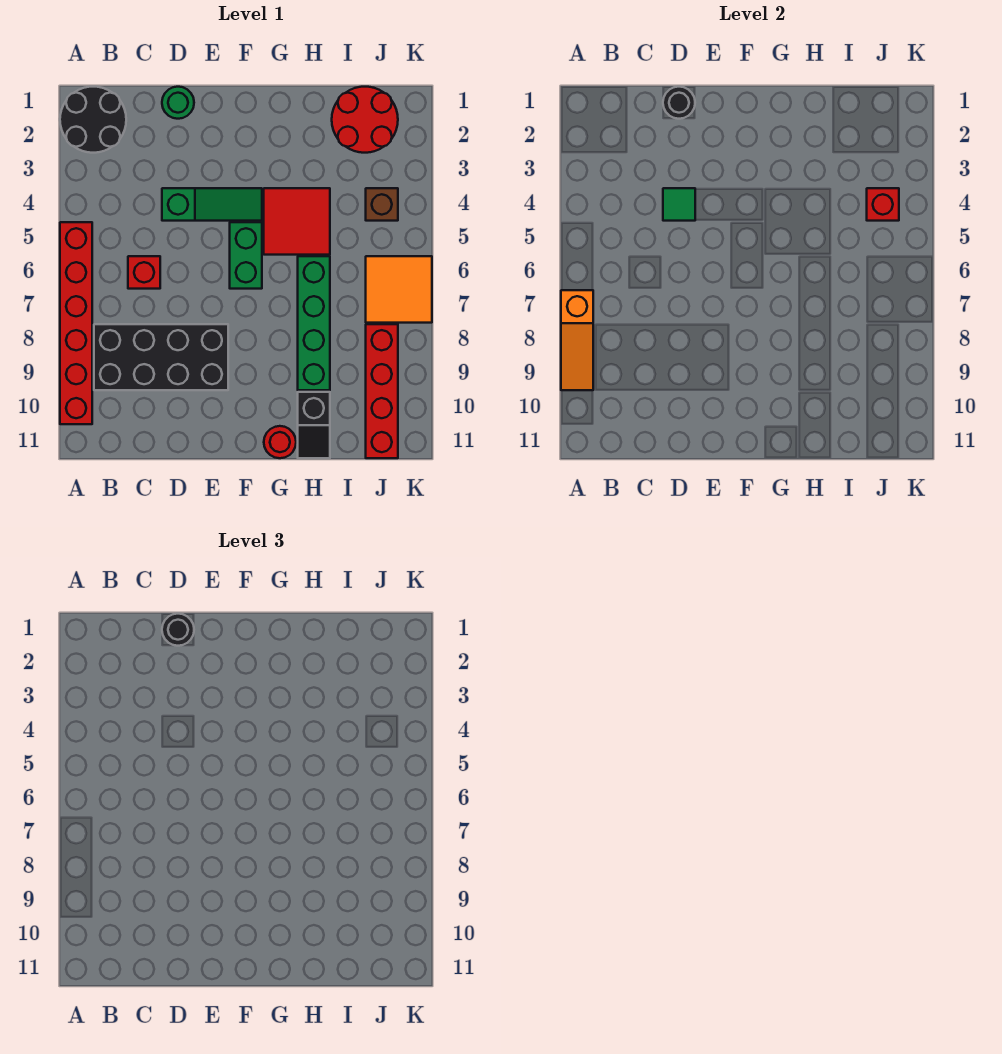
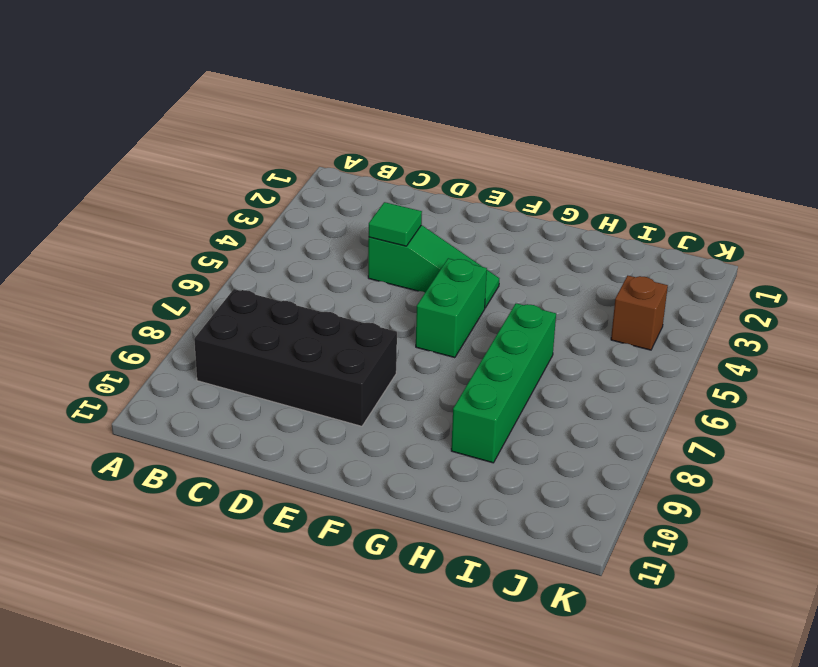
none -> black 2x2 round brick [60,87,126,153]
none -> red 1x6 brick [60,222,92,424]
none -> red 1x1 brick [128,256,160,289]

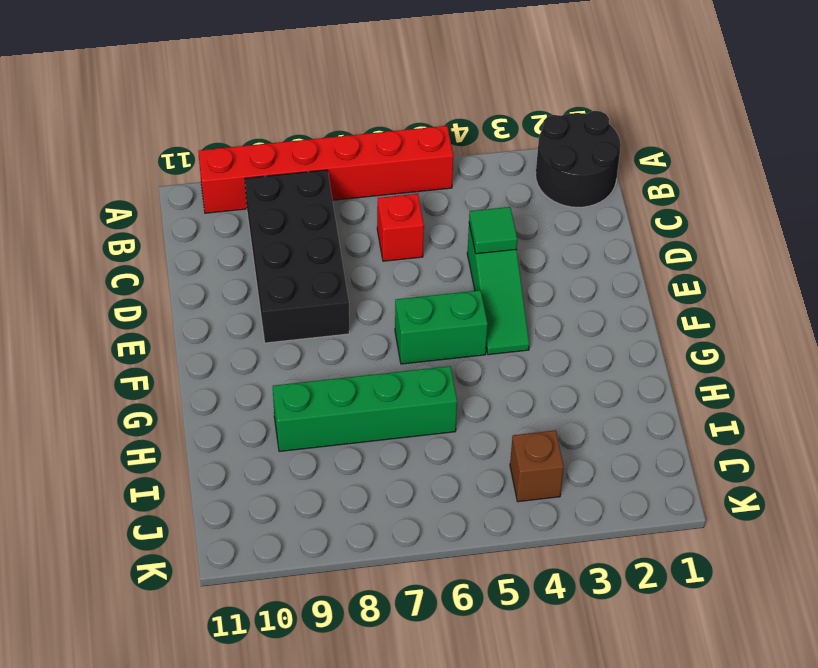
none -> green 1x1 round brick [162,87,194,119]
none -> red 2x2 tile [264,188,330,255]
none -> red 1x1 round brick [264,426,296,458]

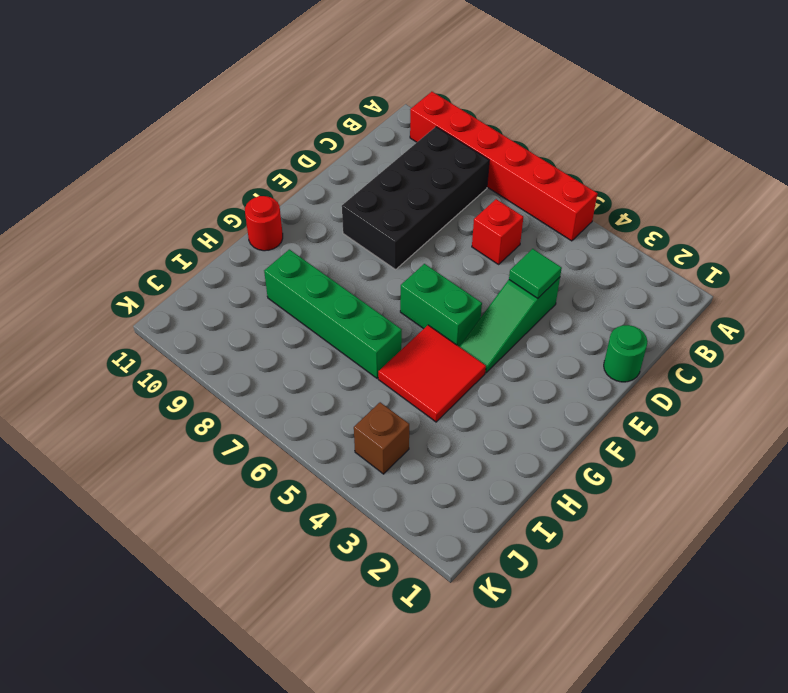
none -> black 2x2 round brick [60,87,126,153]
none -> black 1x2 slope [298,392,330,458]
none -> red 2x2 round brick [332,87,398,153]

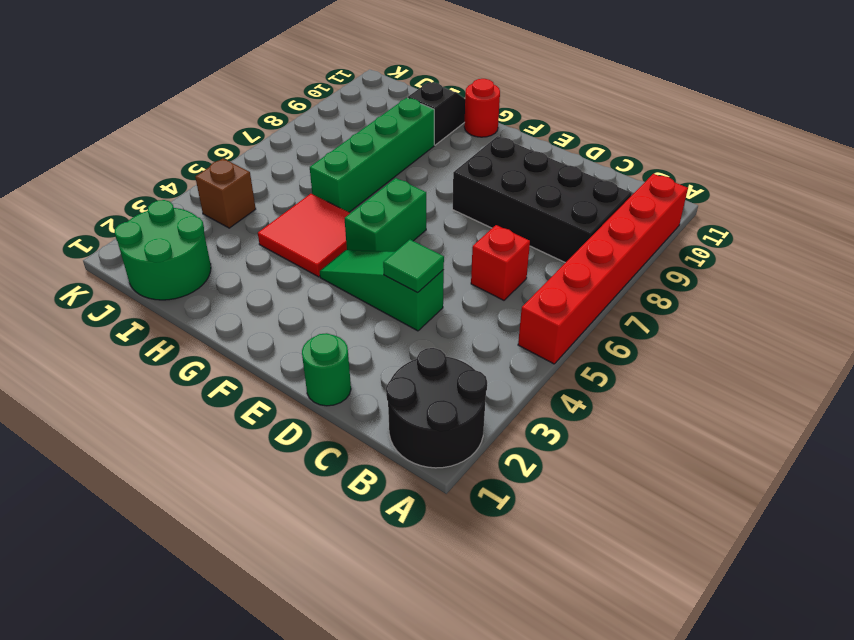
green 2x2 round brick [115,200,211,300] -> red 2x2 round brick [332,87,398,153]
none -> orange 2x2 tile [366,256,432,323]
none -> red 1x4 brick [366,324,398,458]
none -> orange 1x3 slope [561,290,593,390]

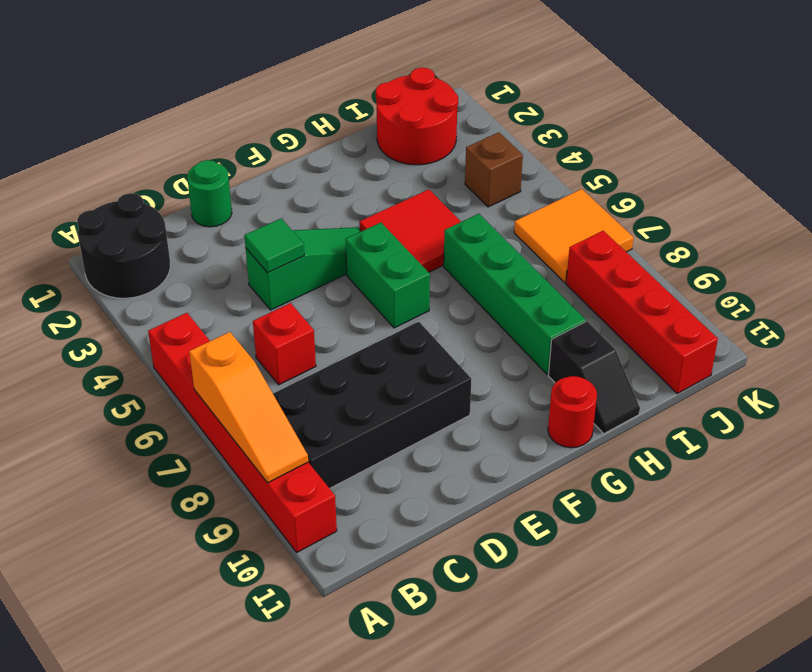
none -> black 1x1 round brick [663,87,695,119]
none -> red 1x1 brick [867,188,899,221]
none -> black 1x1 round brick [162,614,194,646]

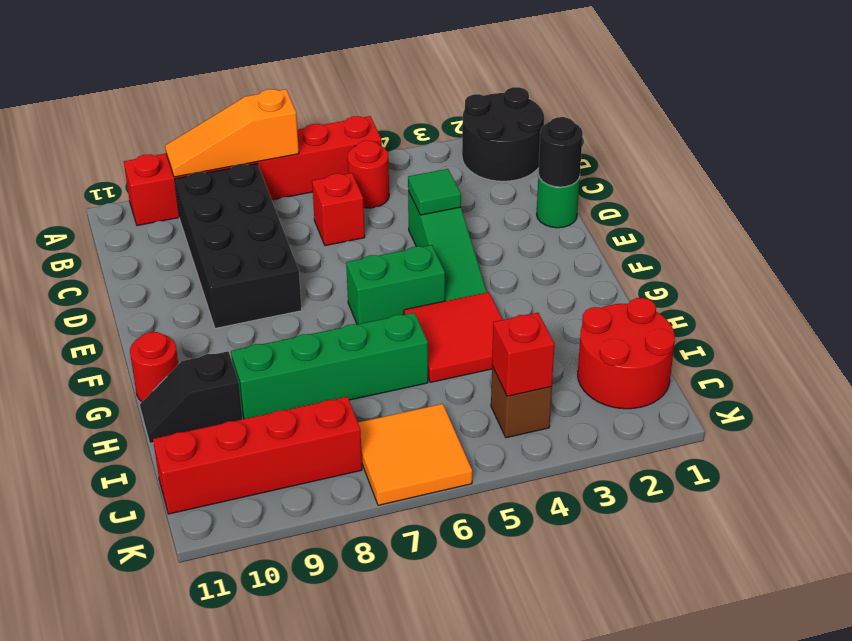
red 1x1 round brick [348,141,389,208] -> none
none -> black 1x1 round brick [162,614,194,646]

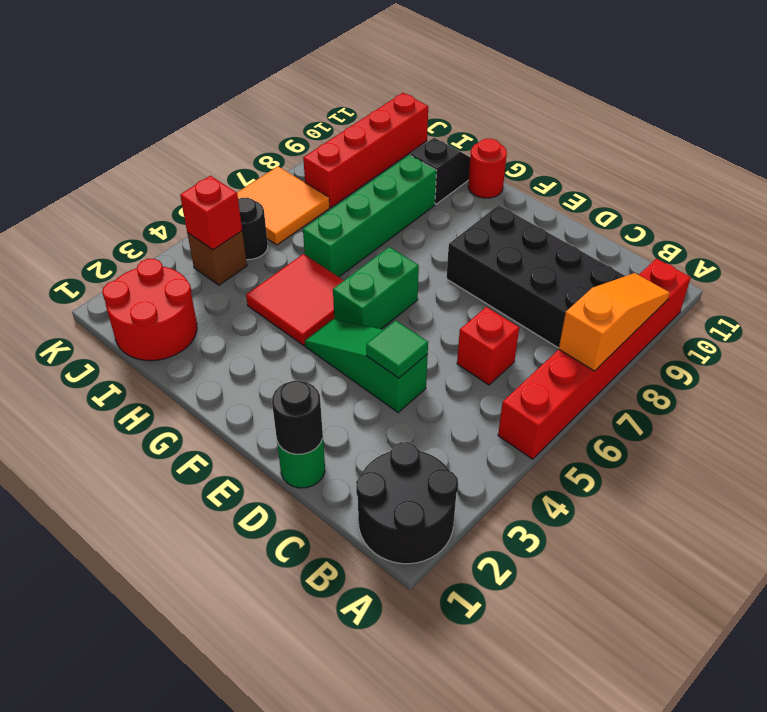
black 1x1 round brick [238,198,268,260] -> black 1x1 round brick moved to [162,614,194,646]

